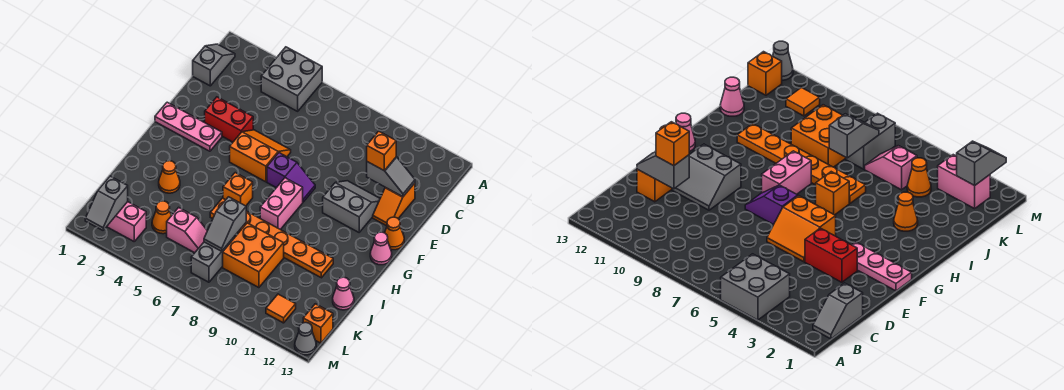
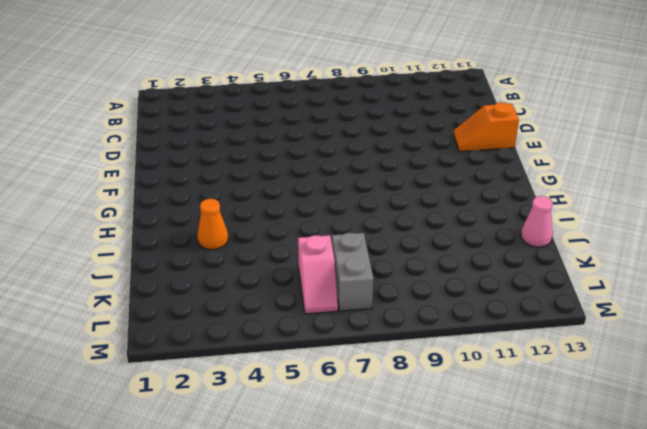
orange 1x2 slope [453,102,519,152] -> orange 1x2 slope turned to [373,183,415,226]
pink 1x2 slope [298,235,338,314] -> pink 1x2 slope turned to [167,207,207,253]
none -> grey 2x2 brick [261,47,322,111]
none -> grey 1x2 slope [193,44,235,86]
none -> red 1x2 brick [205,97,253,142]

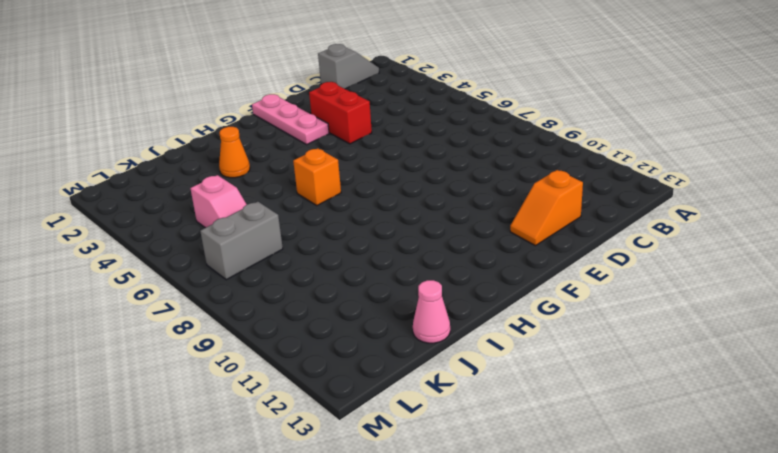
none -> grey 2x2 brick [261,47,322,111]
none -> orange 2x2 slope [230,130,291,182]
none -> grey 2x2 slope [323,181,380,232]

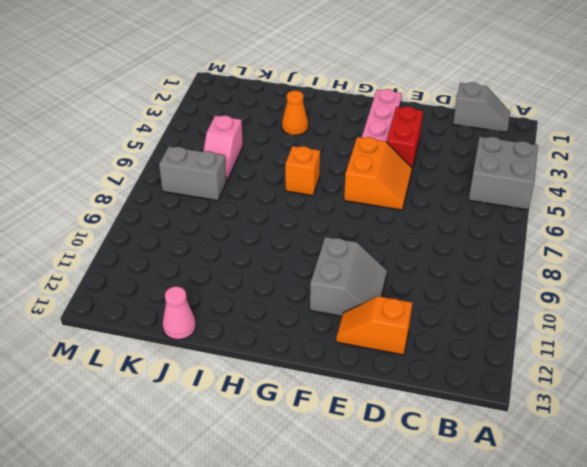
none -> purple 1x2 slope [267,153,315,202]
none -> orange 1x1 cone [385,217,404,250]
none -> pink 1x2 brick [260,178,303,230]

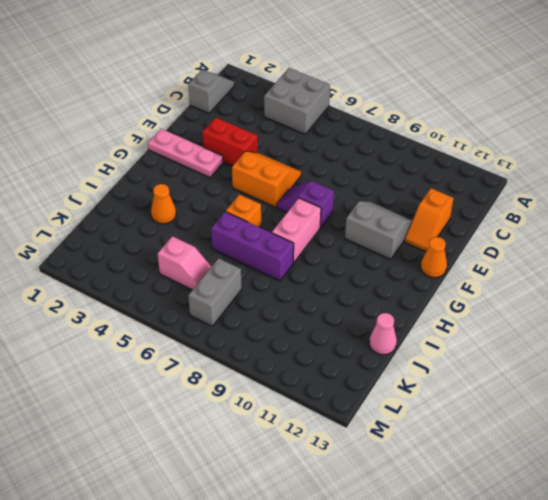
purple 1x2 slope [277,181,334,228] -> purple 1x2 slope turned to [267,153,315,202]
purple 1x3 brick [211,212,294,281] -> orange 1x6 plate [210,198,333,278]
none -> pink 1x1 cone [370,232,392,265]
none -> orange 2x2 brick [223,223,284,288]
none -> orange 1x1 cone [152,201,171,234]

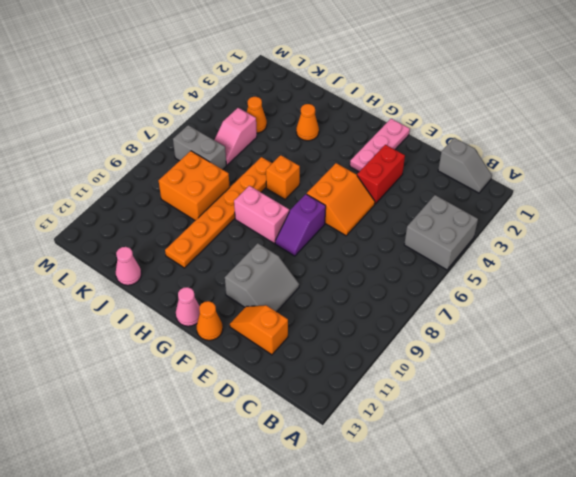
none -> pink 1x2 brick [107,202,146,241]
none -> orange 1x1 tile [266,294,296,323]
none -> orange 1x1 brick [303,304,333,343]

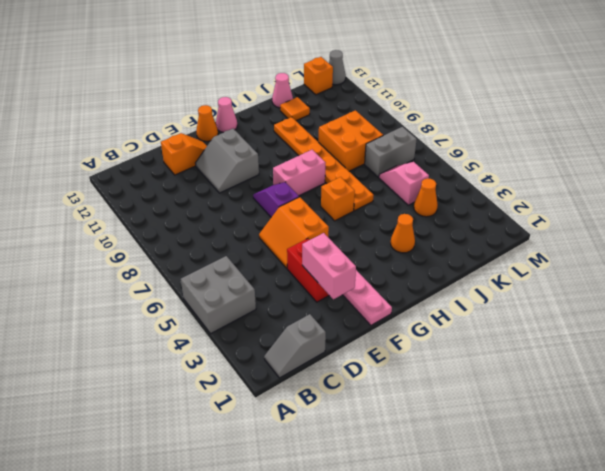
pink 1x2 brick [302,233,356,299] -> pink 1x2 brick moved to [107,202,146,241]
orange 1x1 tile [280,97,310,121] -> orange 1x1 tile moved to [266,294,296,323]
none -> grey 1x2 slope [367,157,415,197]
none -> grey 1x2 slope [204,197,246,251]
none -> grey 1x2 slope [85,176,128,230]

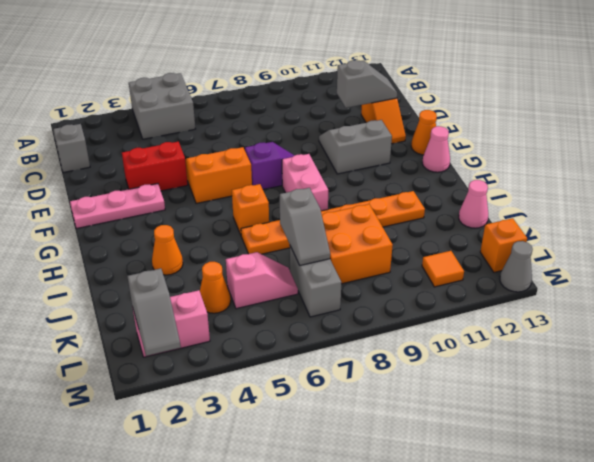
none -> orange 1x1 brick [367,131,396,171]

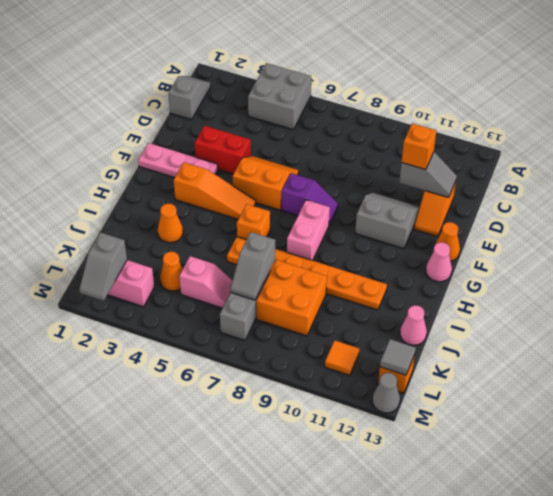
orange 1x3 slope [174,162,256,219] -> none
grey 1x1 tile [380,339,416,375] -> none

